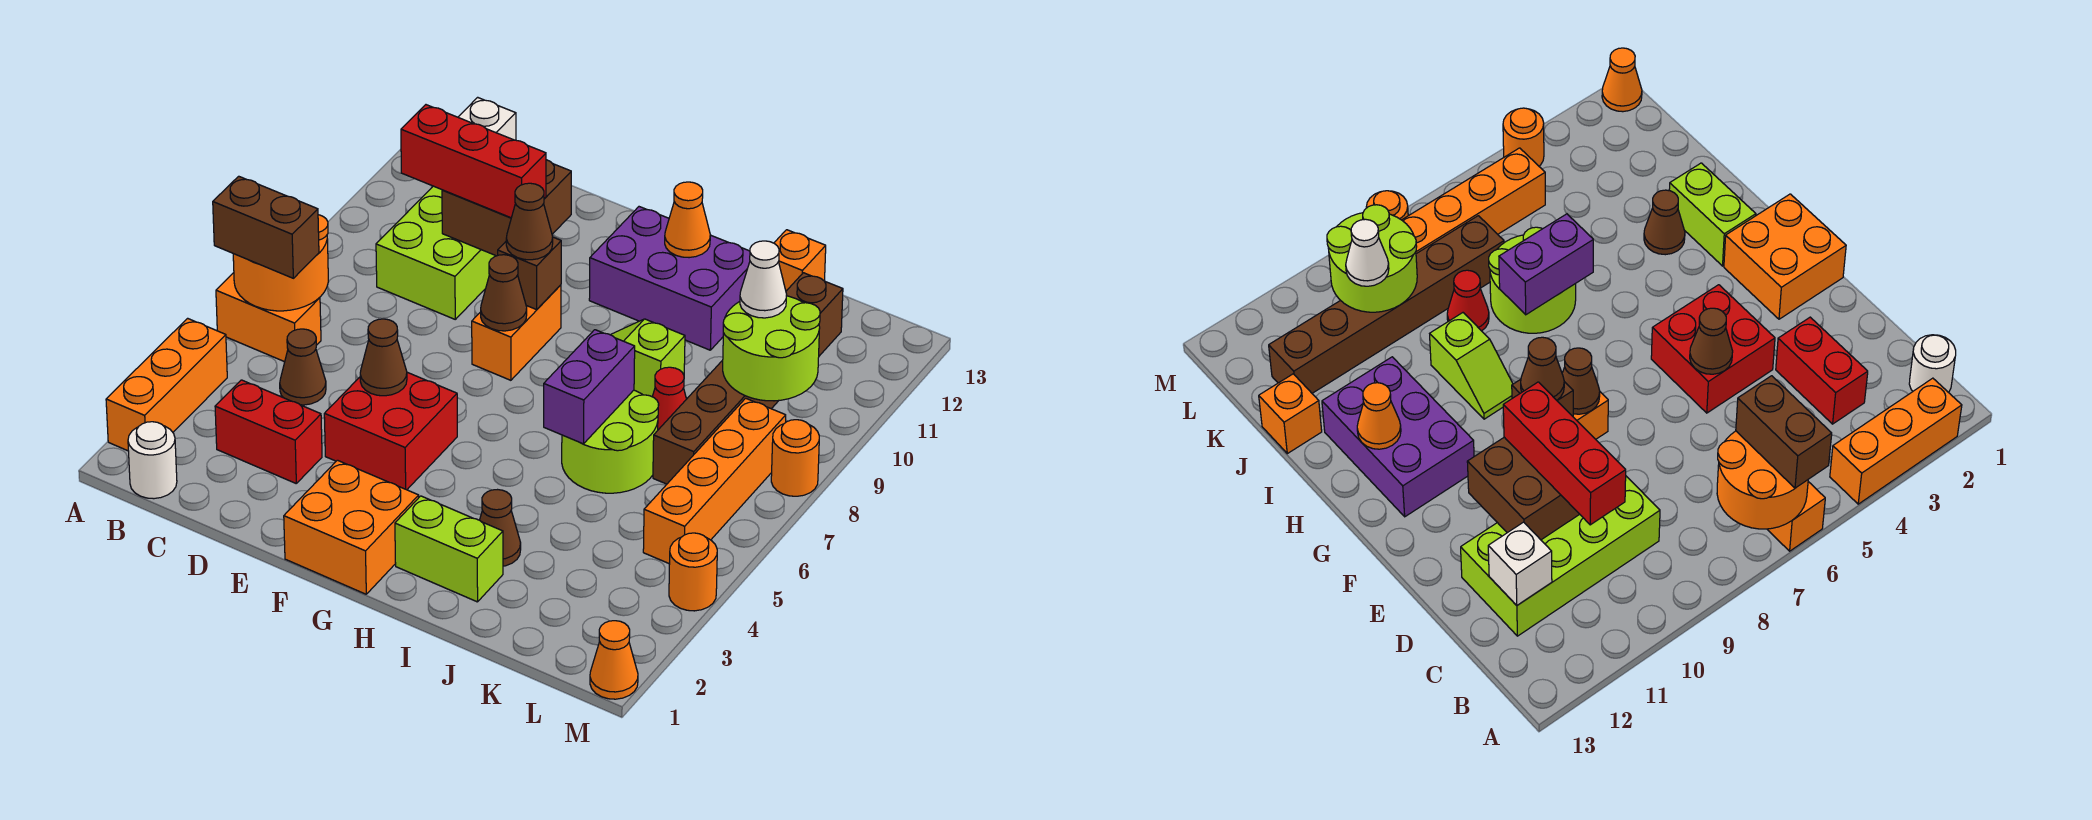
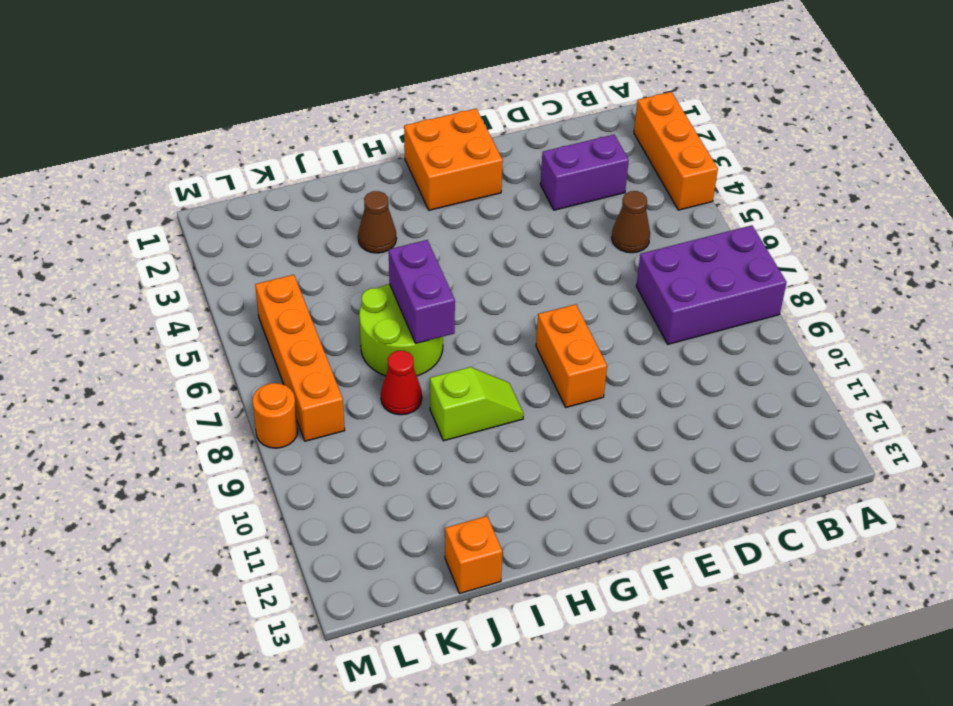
purple 2x3 brick [636,225,787,344] -> purple 2x3 brick moved to [589,207,750,350]
purple 1x2 brick [540,135,629,210] -> red 1x2 brick [215,380,322,483]
none -> orange 1x2 brick [216,273,321,362]
none -> white 1x1 round brick [128,422,177,499]
none -> lime 2x4 brick [376,186,495,319]
none -> red 2x2 brick [324,372,457,490]

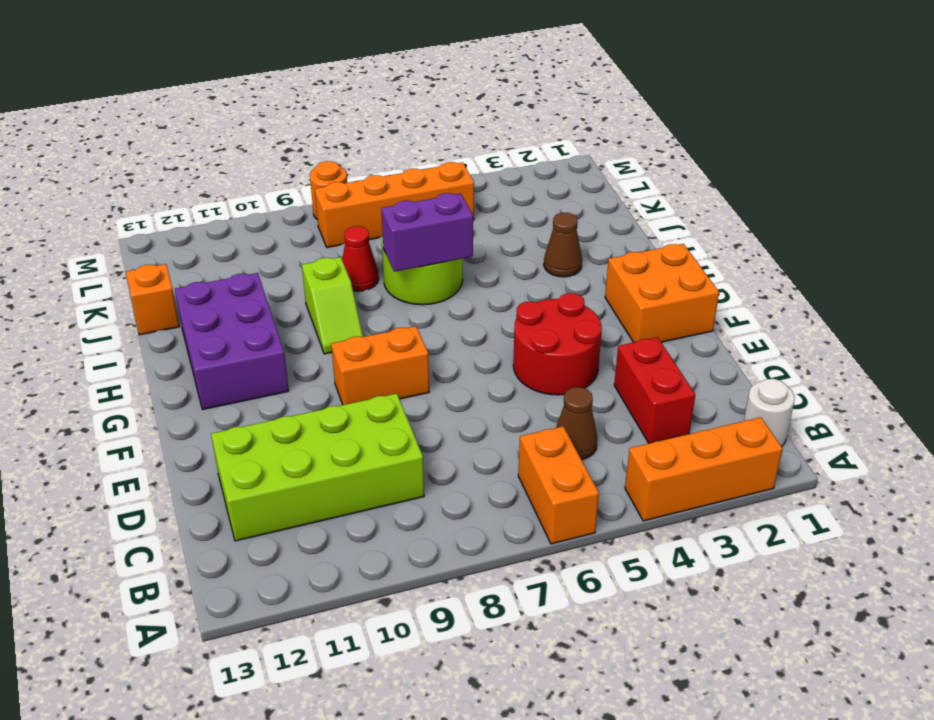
red 2x2 round brick [513,293,602,395] -> red 2x2 brick [324,372,457,490]
none -> lime 1x2 brick [395,496,503,602]
none -> brown 1x6 brick [653,273,843,484]
none -> orange 1x1 cone [590,621,638,699]
none -> orange 1x1 round brick [669,533,717,611]

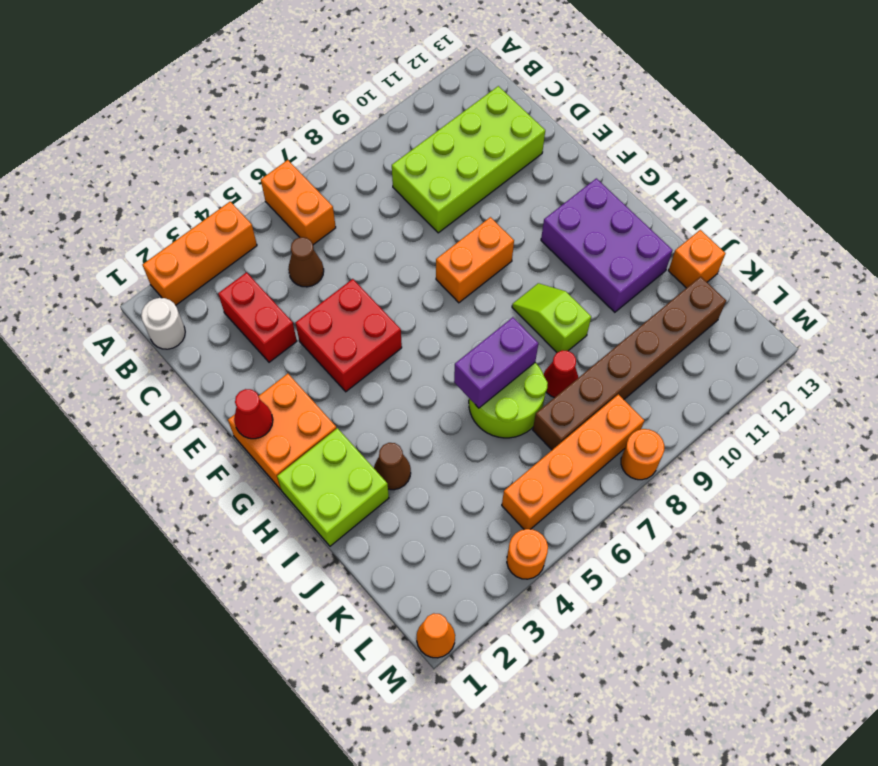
red 1x1 cone [234,389,273,439] -> none
lime 2x2 brick [277,428,389,546] -> lime 1x2 brick [395,496,503,602]
none -> orange 2x2 round brick [233,215,328,311]
none -> white 1x1 brick [458,97,516,140]
none -> brown 2x2 brick [442,160,571,256]
none -> brown 1x1 cone [360,319,407,396]

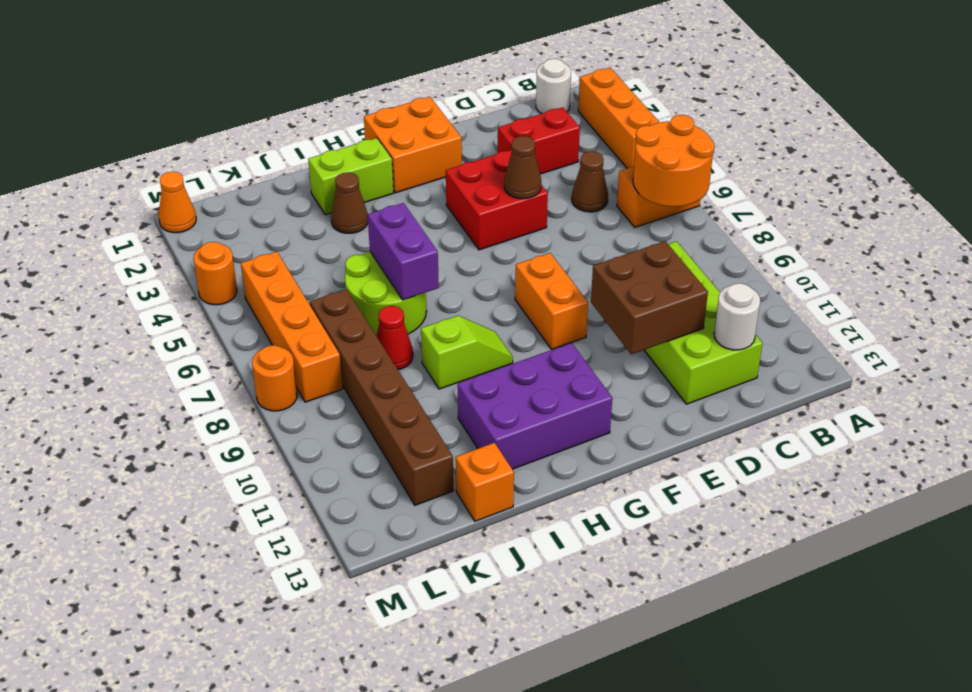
white 1x1 round brick [714,283,760,350] -> white 1x1 brick [458,97,516,140]
none -> brown 1x1 cone [481,255,527,331]
none -> brown 1x1 brick [498,237,561,310]
none -> orange 1x1 cone [665,182,710,258]
none -> lime 2x2 round brick [723,296,820,401]

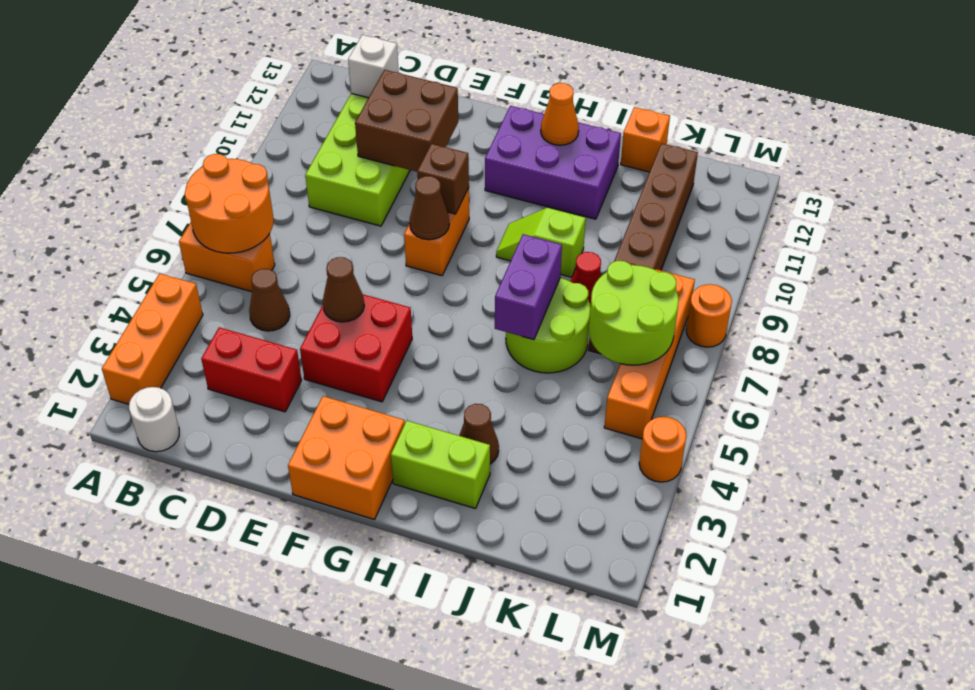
lime 2x2 round brick [589,261,679,365] -> lime 2x2 round brick moved to [723,296,820,401]
none -> orange 1x1 cone [590,621,638,699]
none -> brown 1x2 brick [213,176,319,278]
none -> red 1x3 brick [401,105,546,218]
none -> brown 1x1 cone [506,183,553,260]

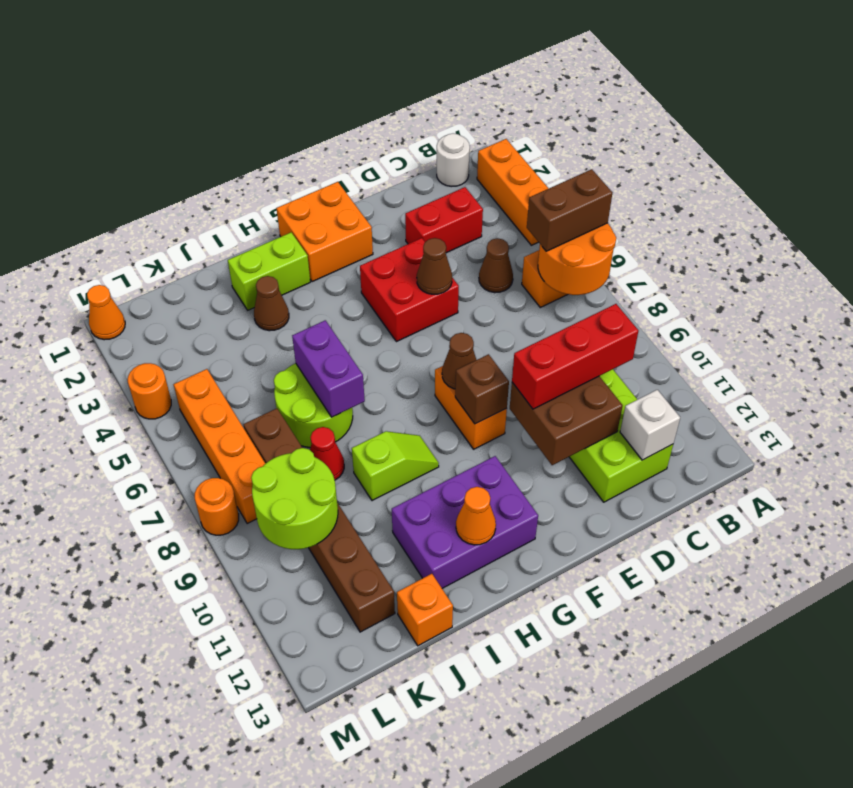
none -> brown 1x1 cone [506,183,553,260]
none -> white 1x1 cone [740,241,787,318]

